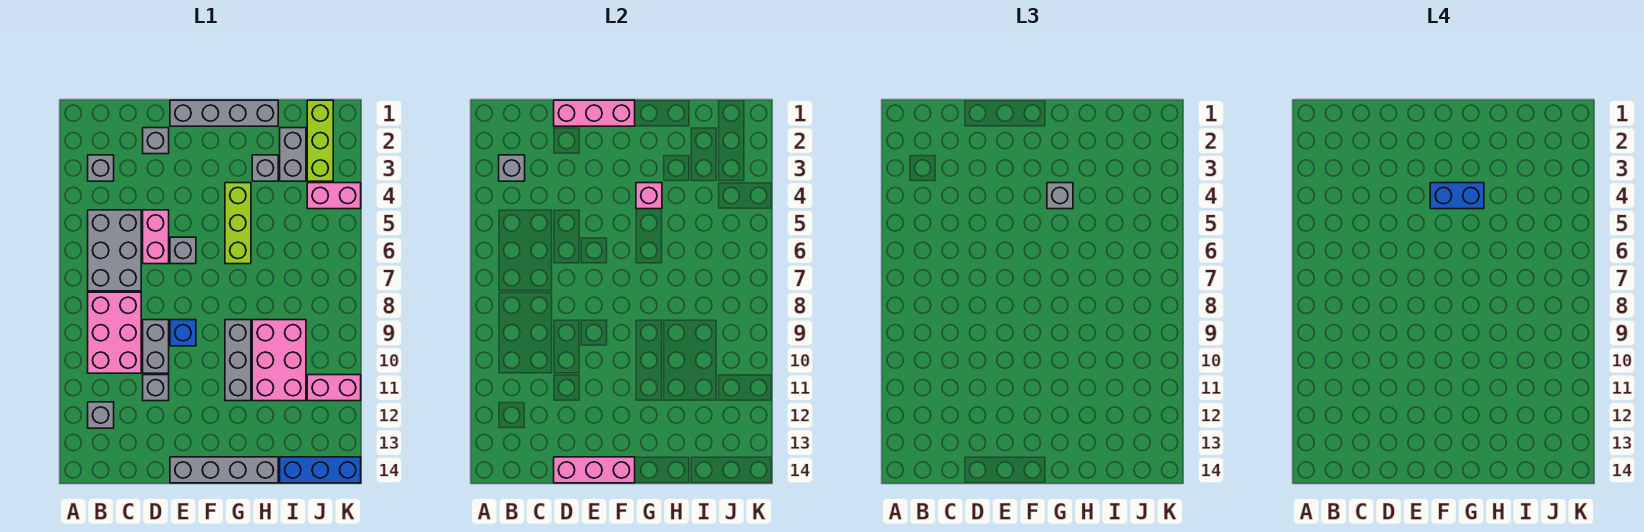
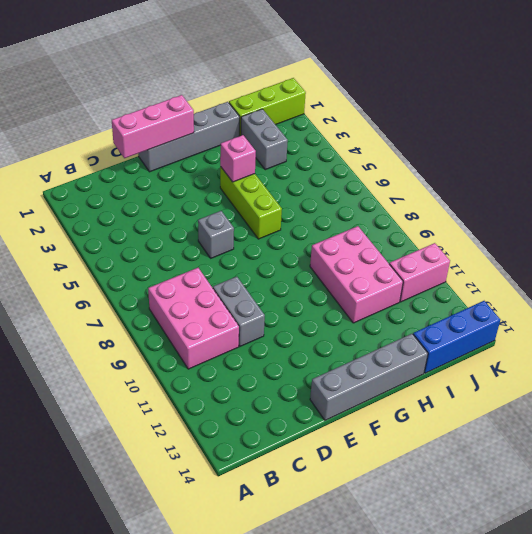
lime 1x3 brick [229,78,306,136] -> lime 1x3 brick turned to [307,100,333,181]
none -> grey 1x1 brick [88,155,114,181]
none -> grey 2x3 brick [88,210,141,291]
none -> grey 1x1 brick [88,402,114,428]

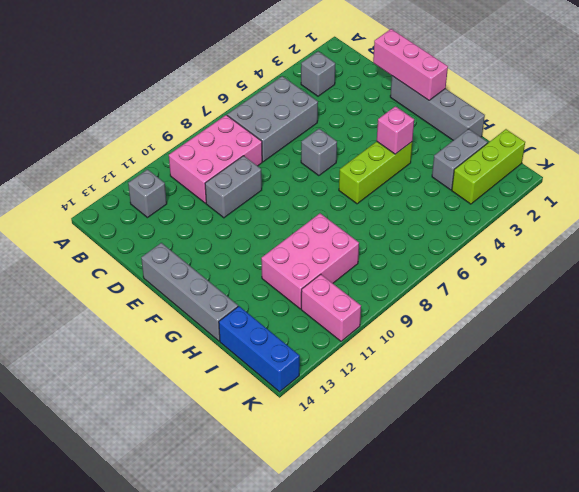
none -> grey 1x1 brick [143,128,169,154]
none -> pink 1x2 brick [143,210,169,264]
none -> grey 1x1 brick [143,375,169,401]

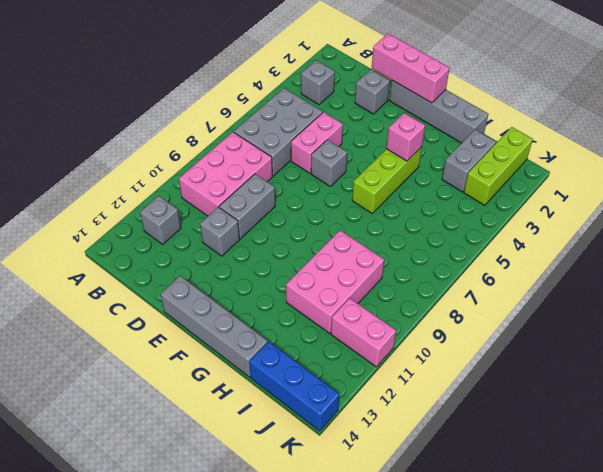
none -> blue 1x1 brick [170,320,196,346]
none -> grey 1x3 brick [225,320,251,401]
none -> grey 1x1 brick [252,155,278,181]

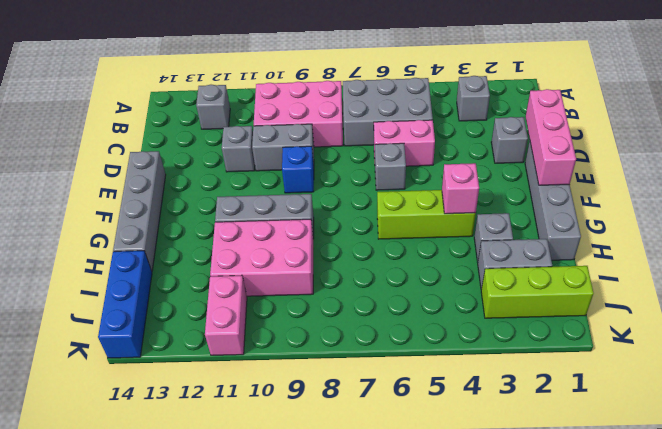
none -> pink 1x2 brick [307,183,361,209]
none -> grey 1x1 brick [499,155,525,181]
none -> pink 1x3 brick [554,457,635,483]

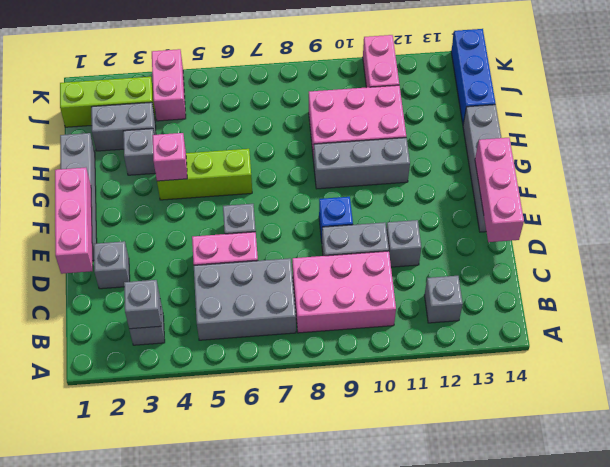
none -> grey 1x1 brick [1047,183,1073,209]
none -> blue 1x2 brick [1430,183,1484,209]

